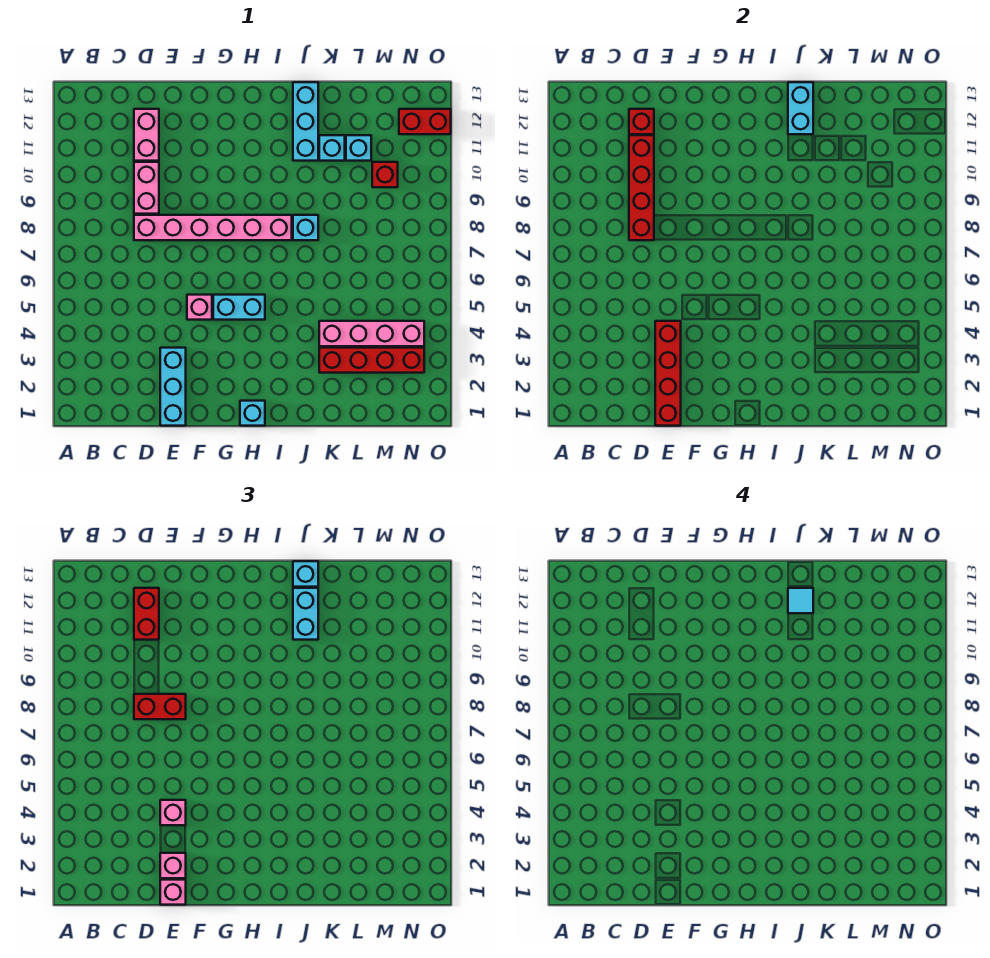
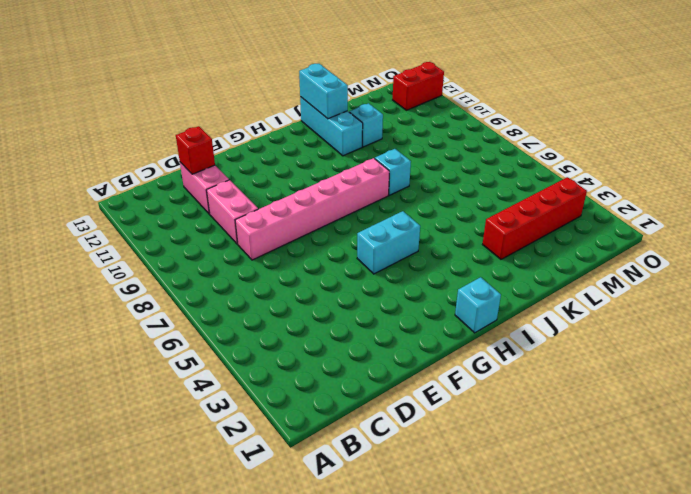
none -> cyan 1x3 brick [160,348,186,426]
none -> pink 1x1 brick [187,295,212,320]
none -> pink 1x4 brick [319,321,424,346]

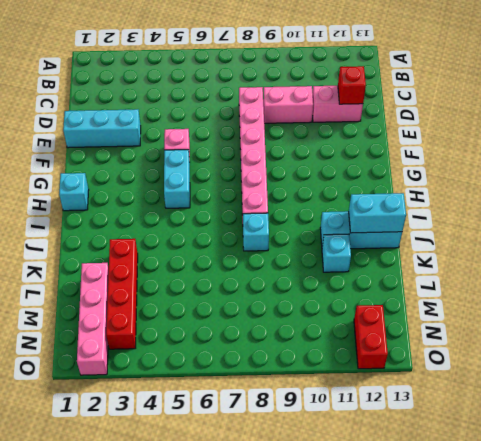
pink 1x4 brick [77,263,109,375] -> pink 1x4 brick moved to [319,321,424,346]
none -> cyan 1x1 brick [346,135,371,161]
none -> red 1x1 brick [372,162,398,187]
none -> red 1x4 brick [629,135,654,240]

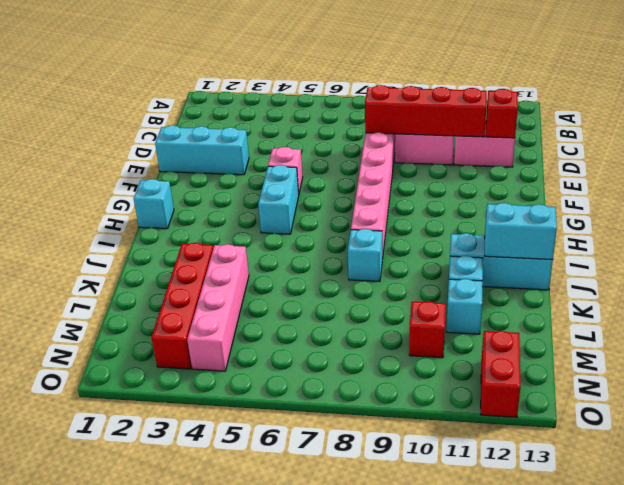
none -> red 1x4 brick [655,321,681,426]
none -> red 1x2 brick [134,694,186,719]
none -> red 1x2 brick [134,588,159,640]

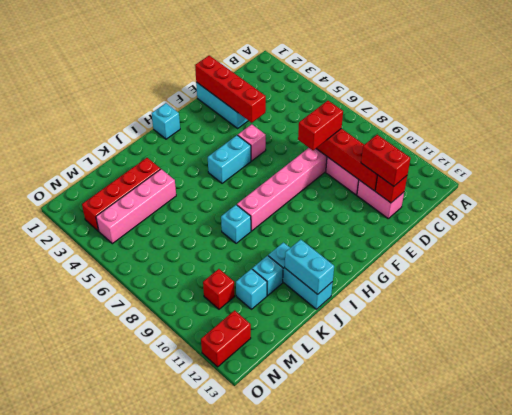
none -> pink 1x1 brick [160,880,186,905]
none -> pink 1x1 brick [160,853,186,878]
none -> pink 1x1 brick [160,800,186,825]

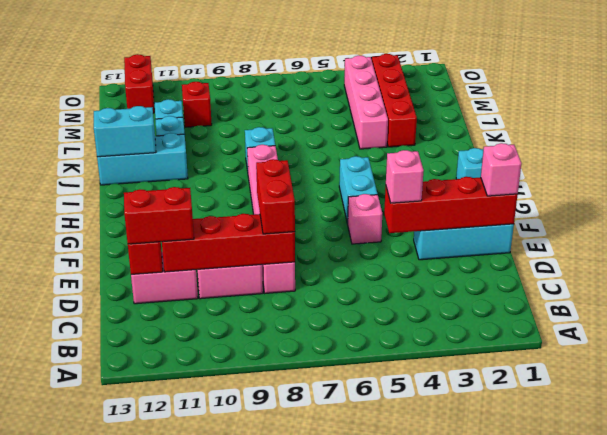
none -> pink 1x1 brick [160,853,186,878]
none -> cyan 1x2 brick [293,588,318,640]
none -> cyan 1x1 brick [293,561,318,587]

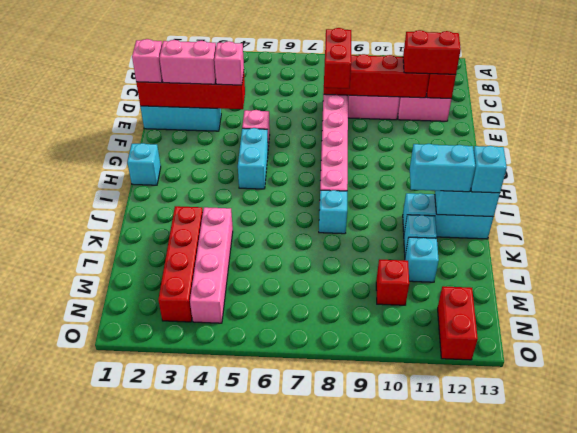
pink 1x2 brick [159,40,216,84] -> pink 1x1 brick [160,853,186,878]
none -> cyan 1x1 tile [788,588,813,613]

